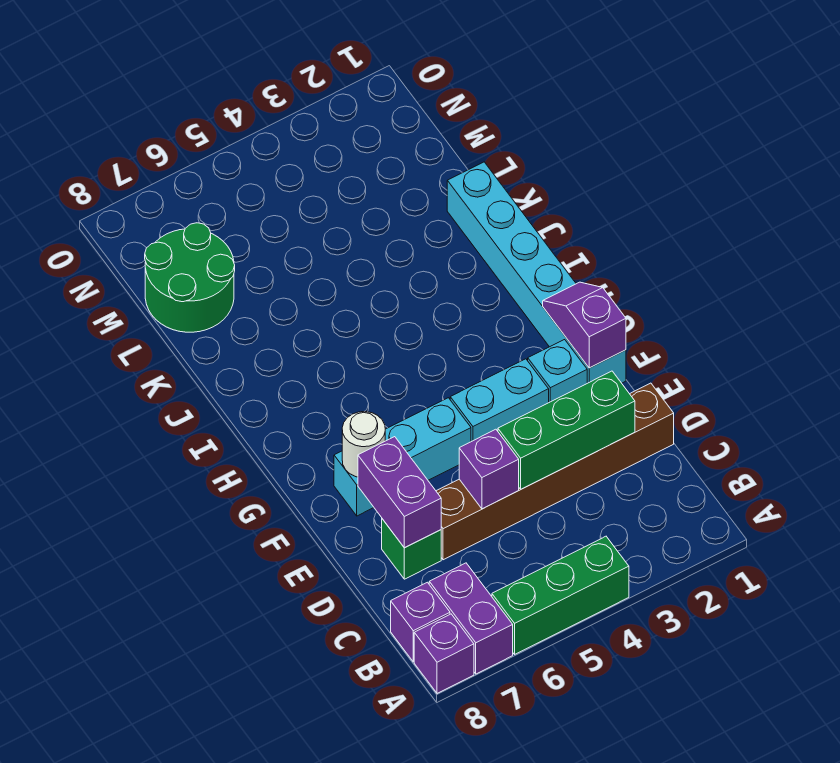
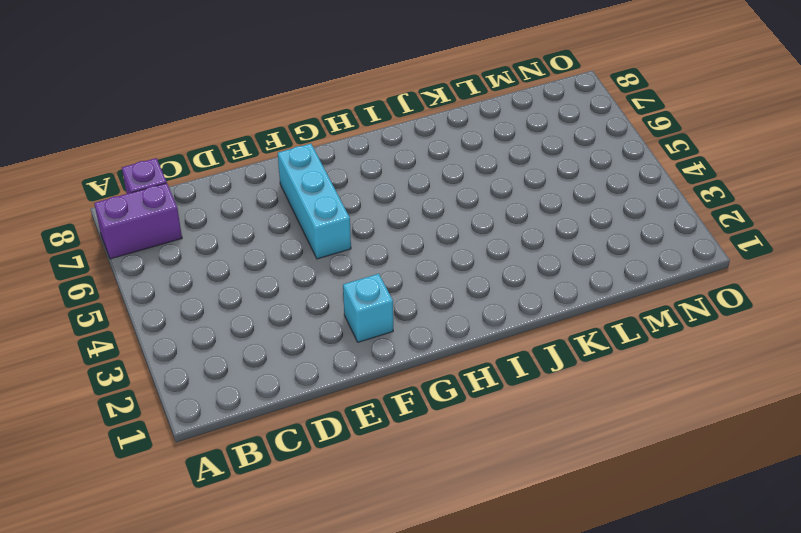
none -> green 1x3 brick [492,536,629,654]
none -> purple 1x1 brick [414,614,474,693]
none -> brown 1x6 brick [436,383,674,560]

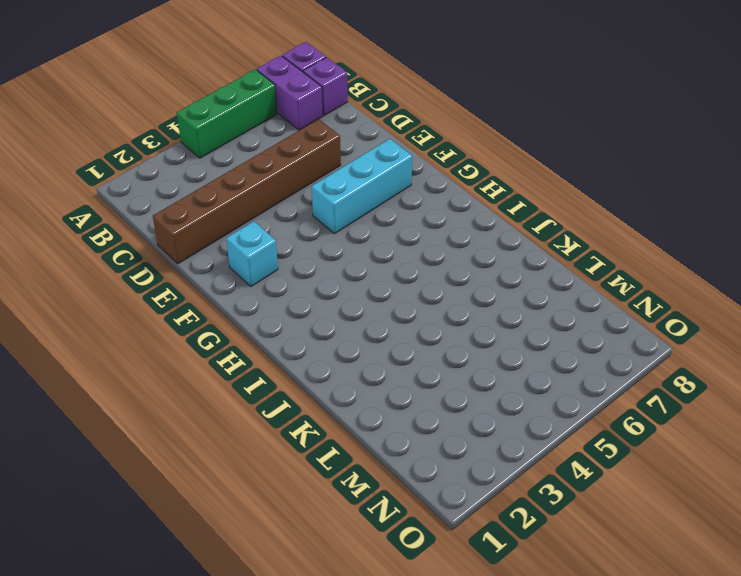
none -> green 1x1 brick [382,519,441,579]
none -> cyan 1x6 brick [447,162,626,383]
none -> cyan 1x2 brick [450,359,549,442]

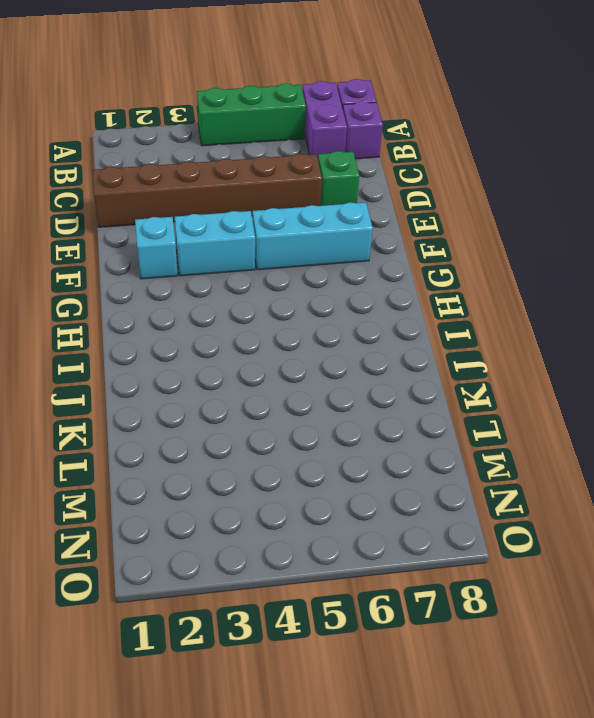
none -> cyan 1x6 brick [447,162,626,383]
none -> green 2x2 round brick [145,223,235,332]
none -> green 1x3 brick [498,371,635,489]

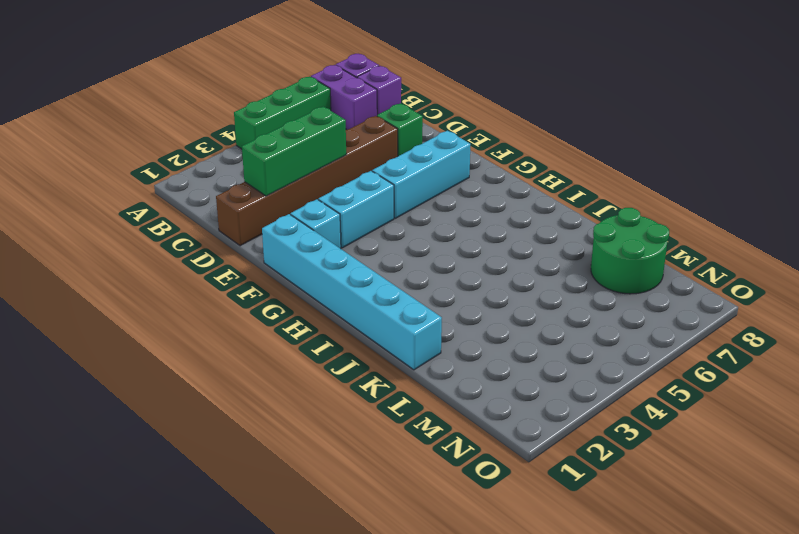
none -> purple 1x1 brick [459,429,519,509]
none -> purple 1x2 brick [358,437,441,548]
none -> purple 1x2 slope [543,282,626,368]

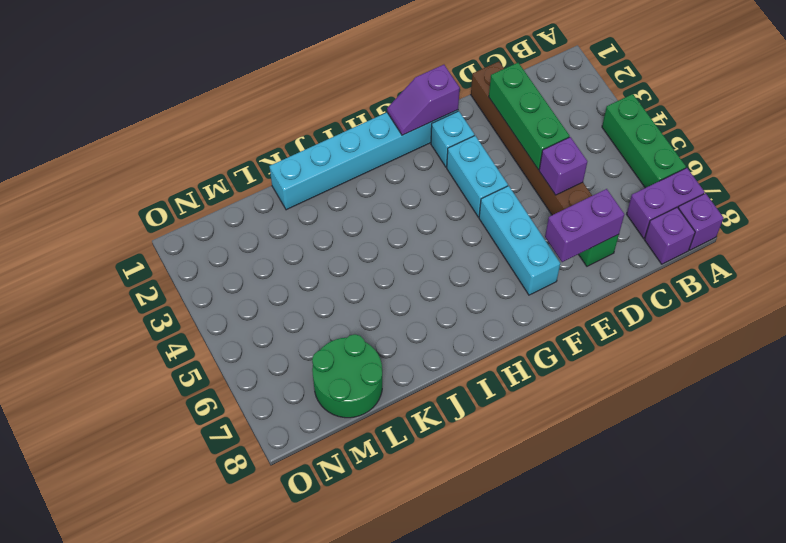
none -> white 1x1 round brick [342,412,385,477]

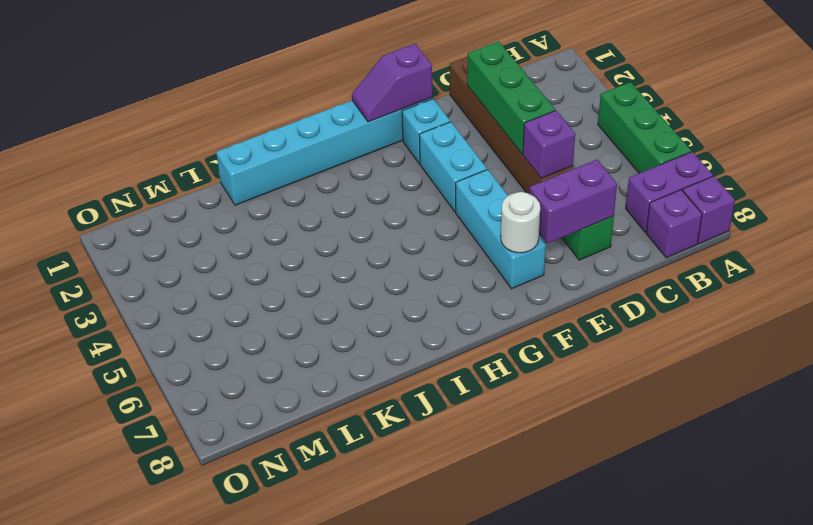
none -> green 2x2 round brick [145,223,235,332]

